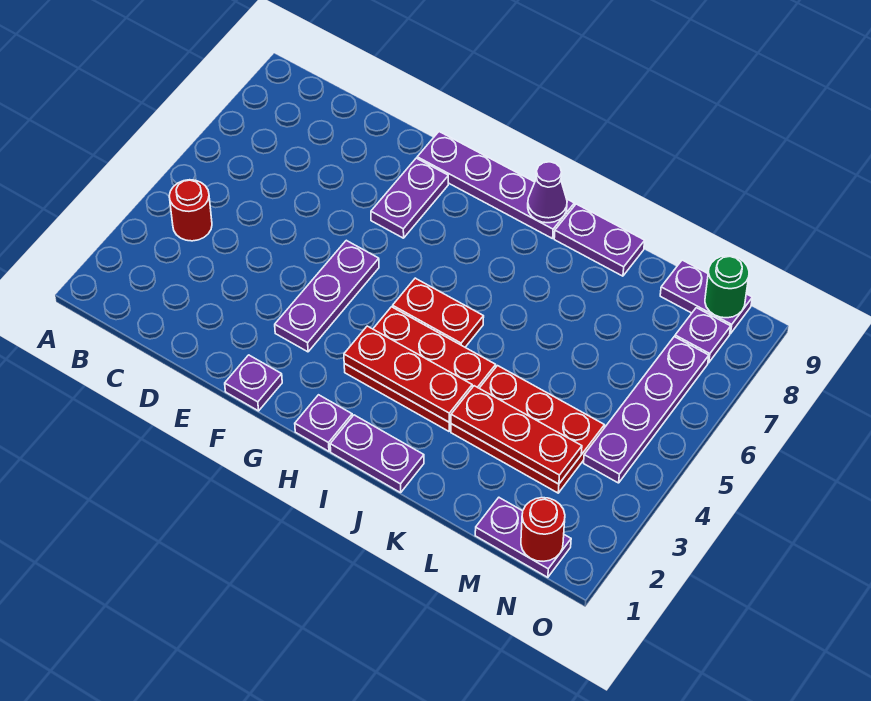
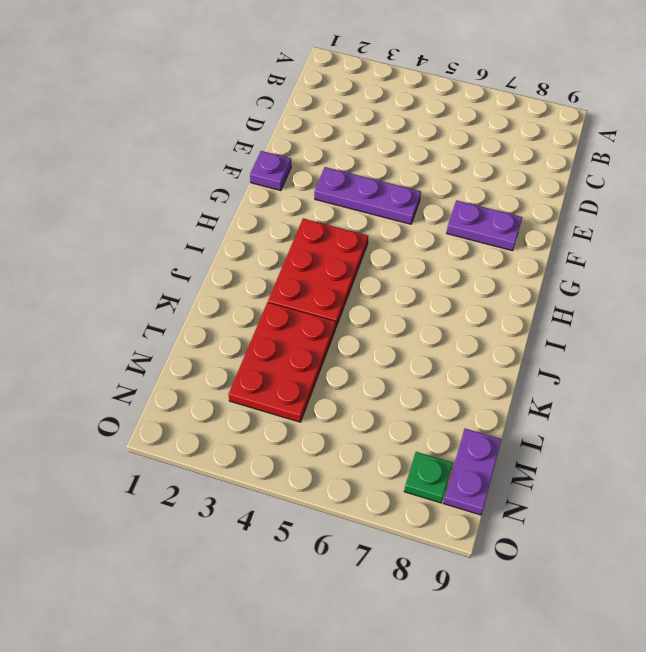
green 1x1 plate [404,452,453,503] -> purple 1x1 plate [675,308,731,363]
none -> red 1x1 round brick [169,180,212,241]
none -> purple 1x4 plate [417,132,574,239]
none -> purple 1x1 plate [295,395,352,451]

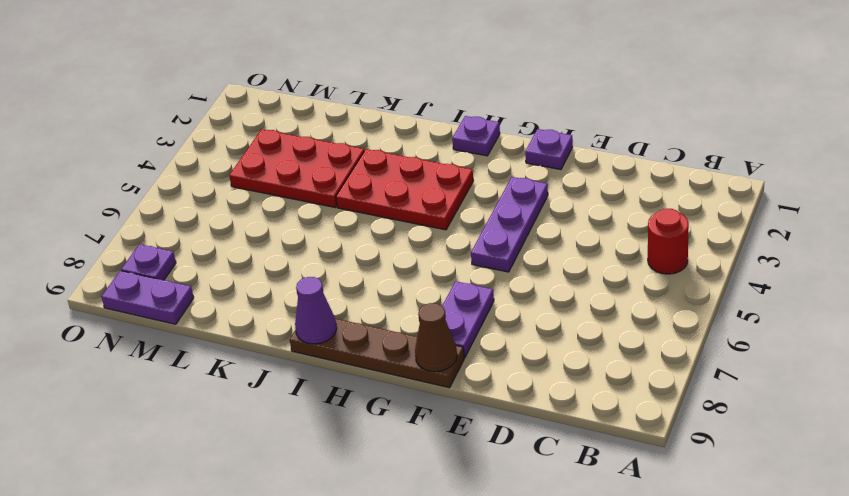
brown 1x4 plate [290,319,464,388] -> purple 1x4 plate [417,132,574,239]
brown 1x1 cone [415,303,457,372] -> none
none -> red 1x2 plate [393,278,484,347]
none -> purple 1x2 plate [330,415,424,493]
none -> purple 1x2 plate [554,204,645,276]

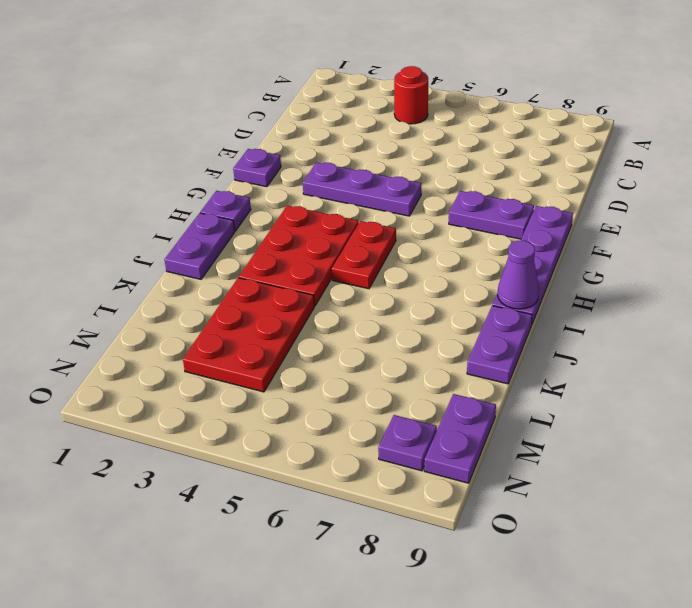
none -> purple 1x2 plate [475,498,571,577]
none -> purple 1x4 plate [584,337,709,483]
none -> red 1x3 plate [344,326,472,422]

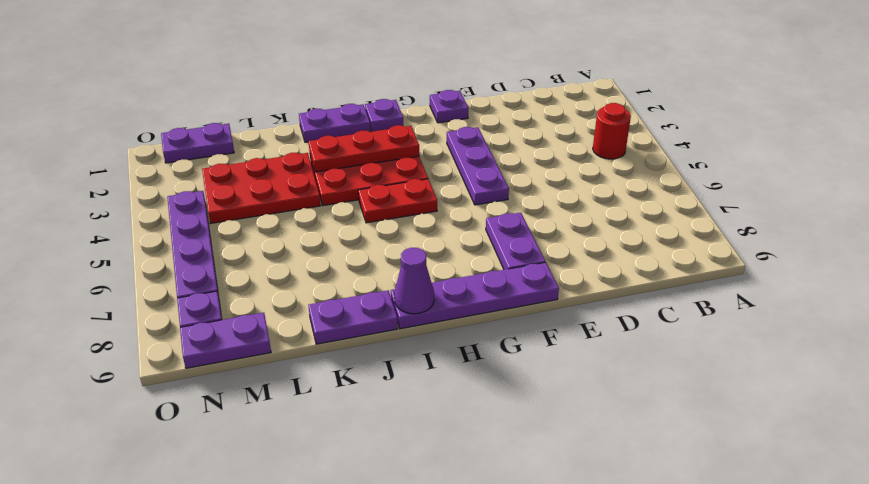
none -> red 1x3 plate [451,386,582,484]
none -> red 1x1 round brick [521,497,565,561]
none -> green 1x1 round brick [705,256,749,318]

